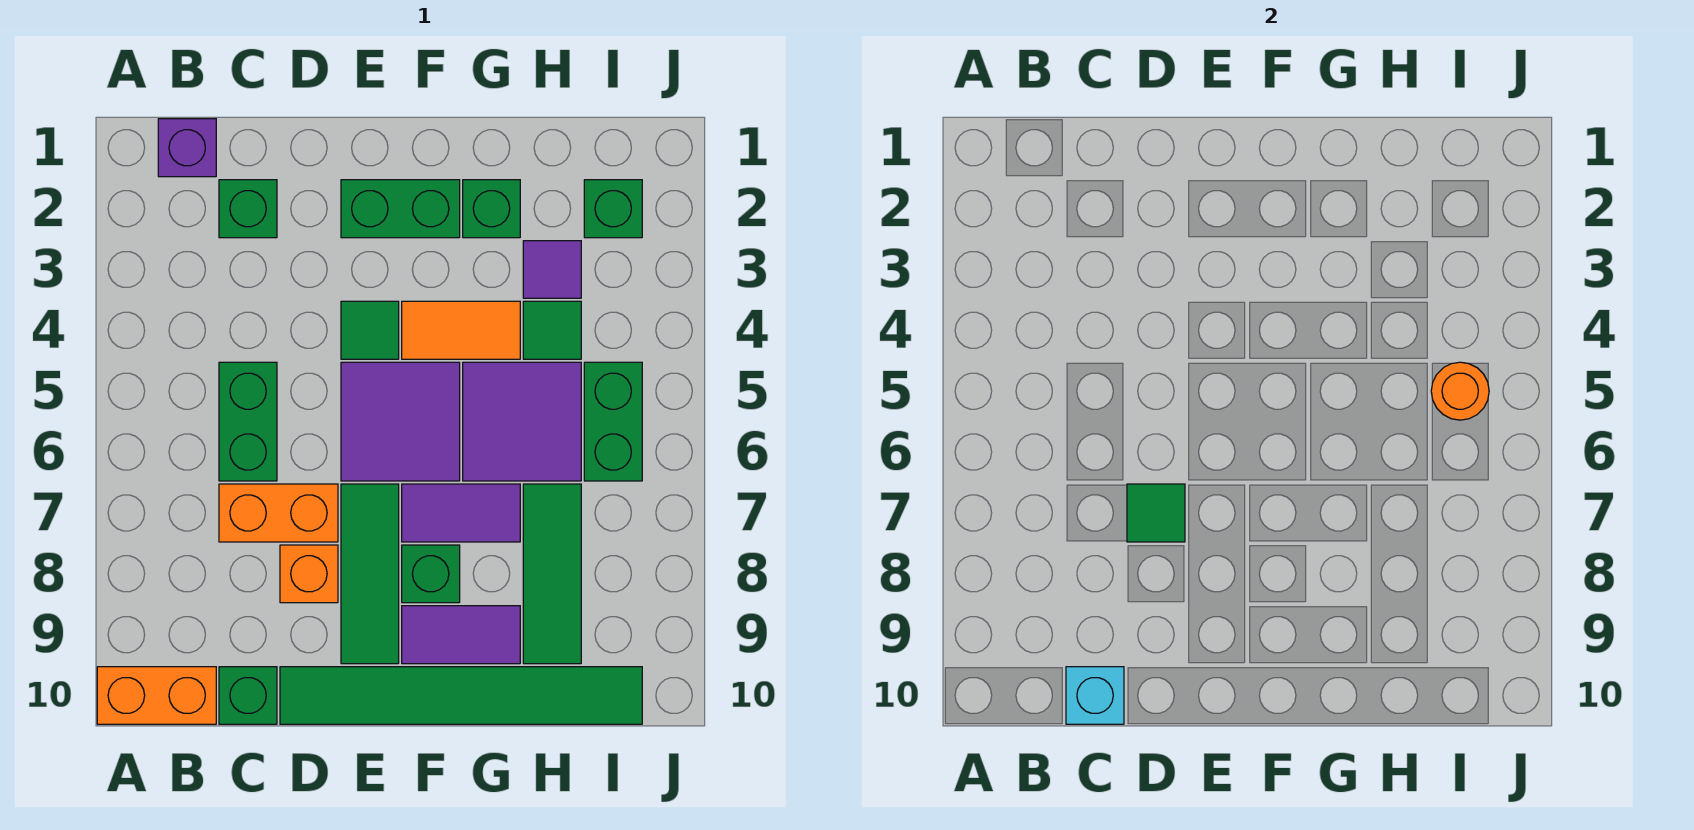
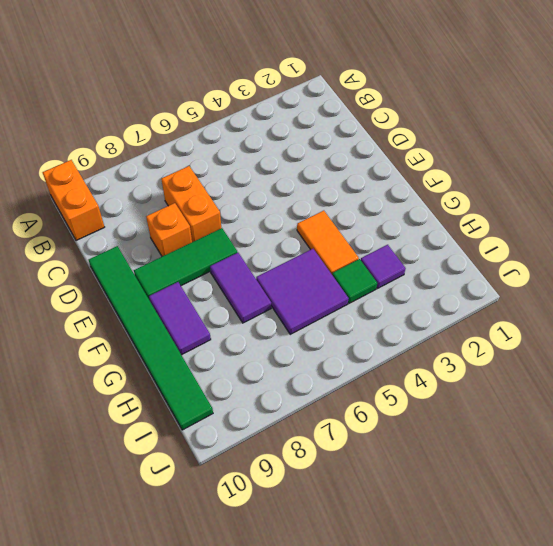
none -> purple 1x1 brick [158,119,216,177]
none -> green 1x1 brick [219,180,277,238]
none -> green 1x2 brick [219,362,277,481]

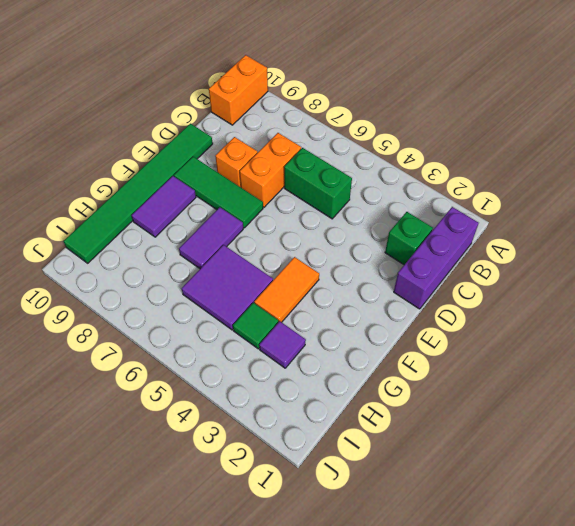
purple 1x3 brick [394,207,478,309] -> purple 1x1 brick [158,119,216,177]
none -> green 1x1 brick [219,667,277,724]
none -> green 1x2 brick [341,180,460,238]
none -> green 1x1 tile [341,301,399,359]

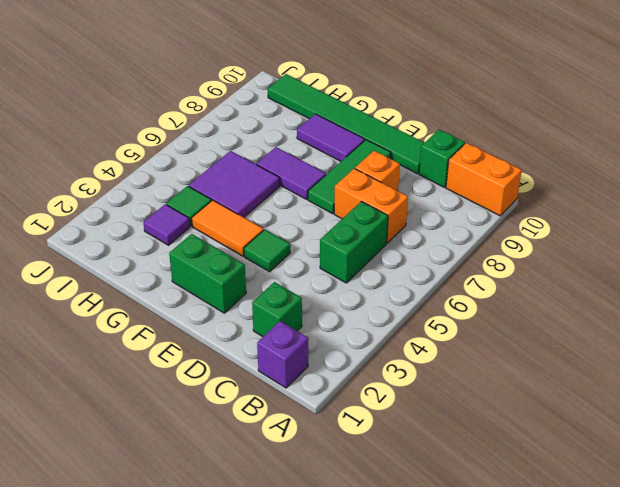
none -> purple 2x2 tile [341,362,460,481]
none -> green 1x1 brick [402,545,460,603]
none -> green 1x1 brick [463,180,520,238]

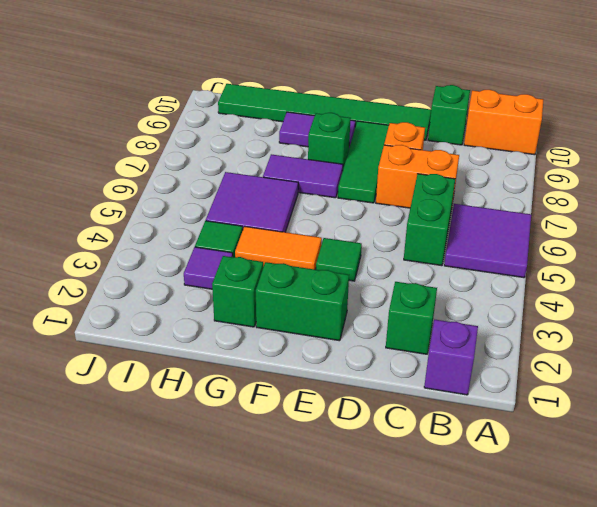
purple 2x2 tile [444,204,531,278] -> purple 2x2 tile moved to [341,362,460,481]
none -> green 1x3 tile [523,484,581,664]
none -> green 1x1 brick [584,180,642,238]
none -> green 1x2 brick [584,362,642,481]

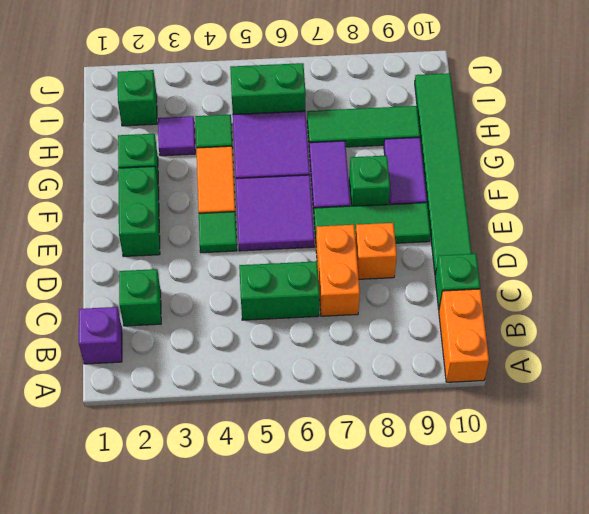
none -> cyan 1x1 brick [1066,667,1124,724]
none -> green 1x1 tile [1127,484,1185,542]
none -> orange 1x1 round brick [1431,362,1489,420]

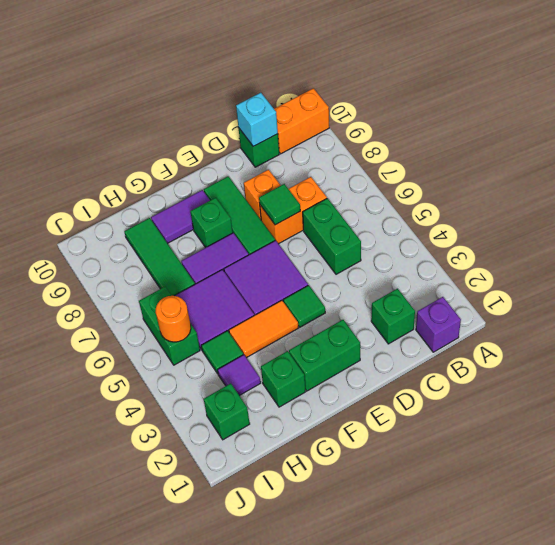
none -> green 1x6 tile [280,667,642,724]

